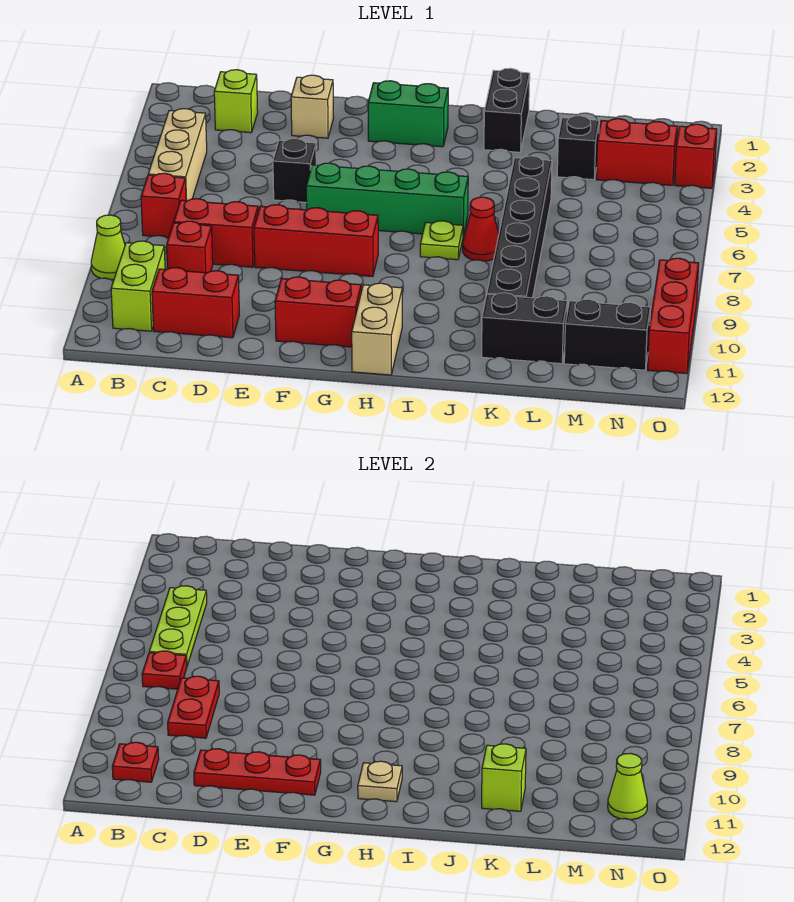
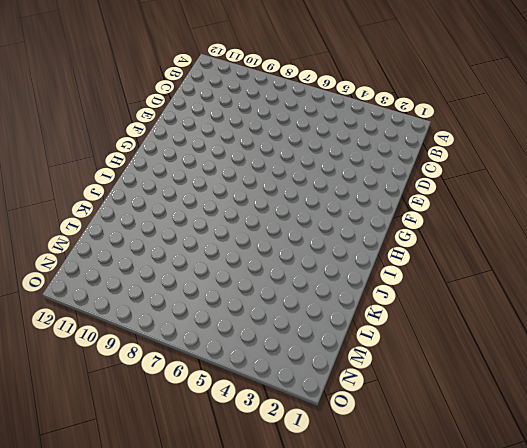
none -> lime 1x1 cone [91,215,125,280]
none -> tan 1x3 brick [148,109,207,201]
none -> red 1x1 brick [141,173,186,238]
none -> lime 1x2 brick [111,241,165,331]

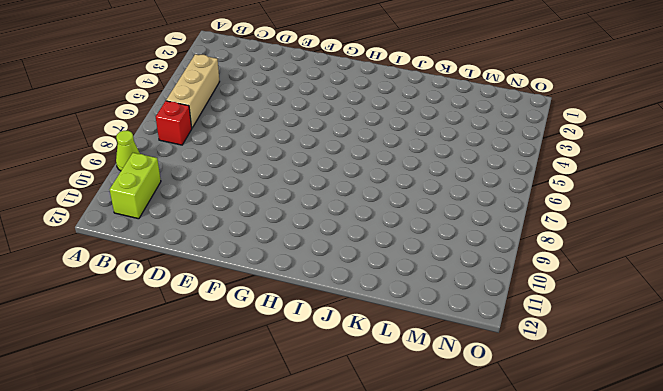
none -> lime 1x1 brick [214,70,258,133]
none -> red 1x2 brick [174,199,258,267]
none -> red 1x1 brick [167,221,213,273]
none -> red 1x2 brick [152,267,239,338]

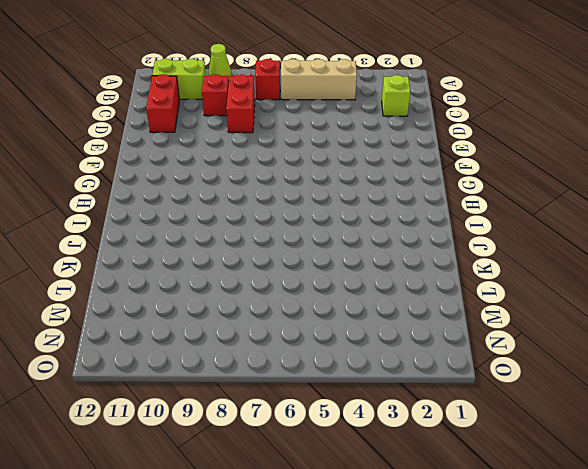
none -> tan 1x1 brick [291,75,334,138]
none -> black 1x1 brick [273,139,316,203]
none -> red 1x3 brick [254,205,378,277]
none -> green 1x4 brick [306,163,468,236]

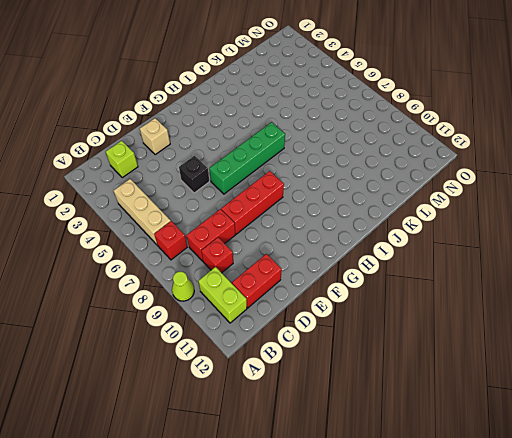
none -> red 1x2 brick [275,277,361,347]
none -> green 1x2 brick [368,81,448,147]
none -> tan 1x2 brick [352,283,402,375]
none -> lime 1x1 plate [420,221,463,260]

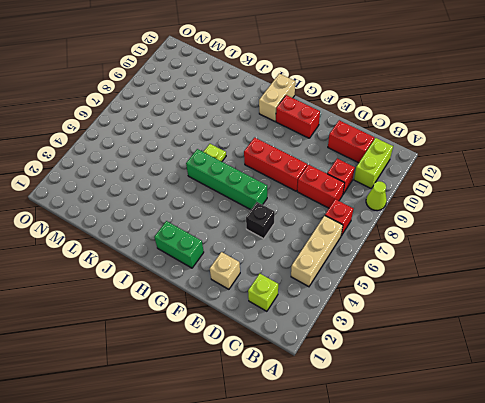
none -> black 1x2 brick [484,68,530,152]
none -> red 1x1 cone [463,197,499,261]
none -> black 1x6 brick [487,156,552,298]
none -> black 1x2 brick [482,293,567,364]

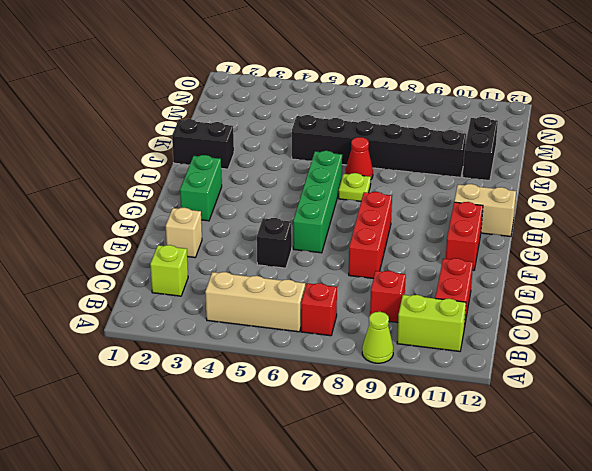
none -> red 1x2 brick [174,199,258,267]
none -> black 1x1 brick [557,116,599,180]
none -> red 1x2 brick [596,119,677,185]
none -> black 1x2 brick [564,299,651,370]

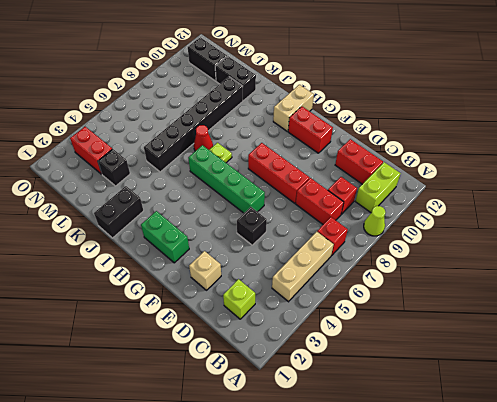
none -> red 1x1 brick [675,124,717,188]
none -> red 1x3 brick [648,258,699,374]
none -> lime 1x3 plate [149,586,207,666]
none -> red 1x1 plate [142,651,187,689]

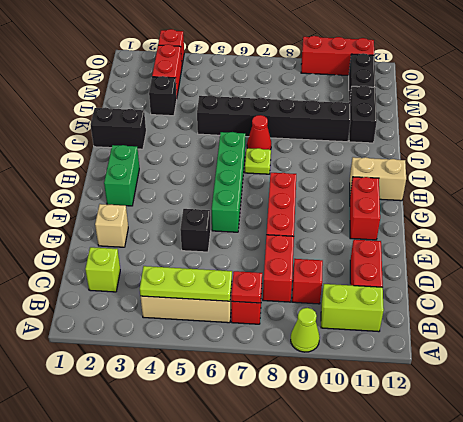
none -> red 1x1 plate [112,742,159,782]
none -> red 1x2 plate [168,676,219,738]
none -> red 1x3 plate [194,749,321,795]
none -> tan 1x1 plate [358,761,402,802]

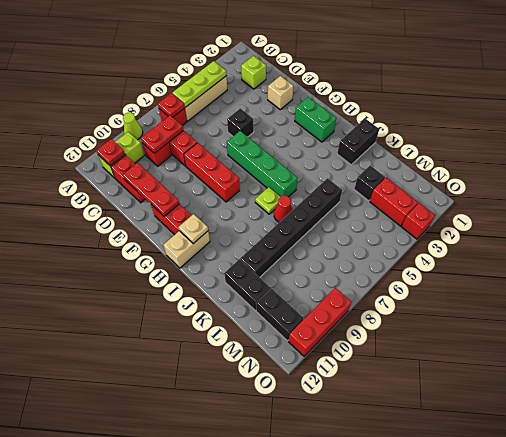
none -> lime 1x1 brick [482,744,526,811]
none -> lime 1x1 cone [608,753,647,820]

